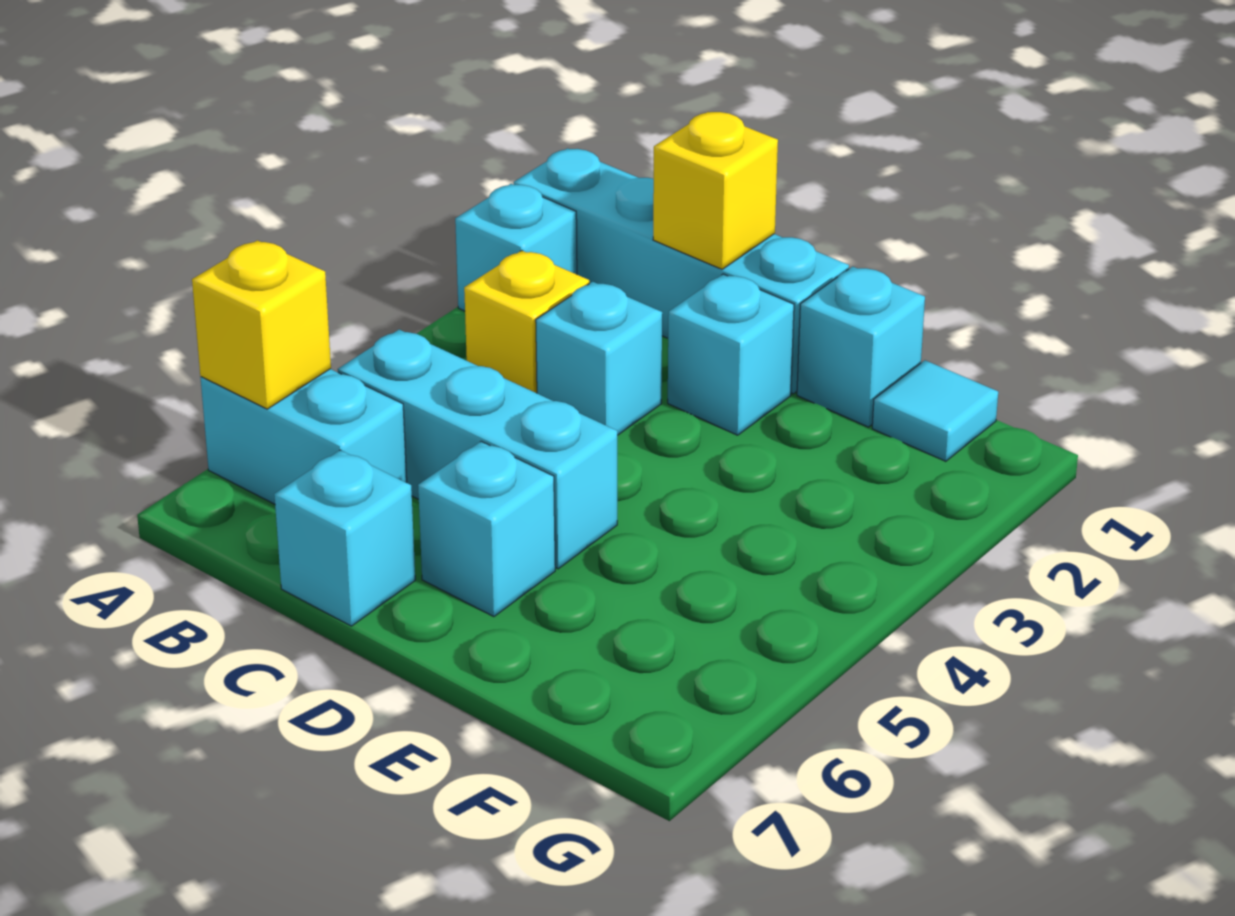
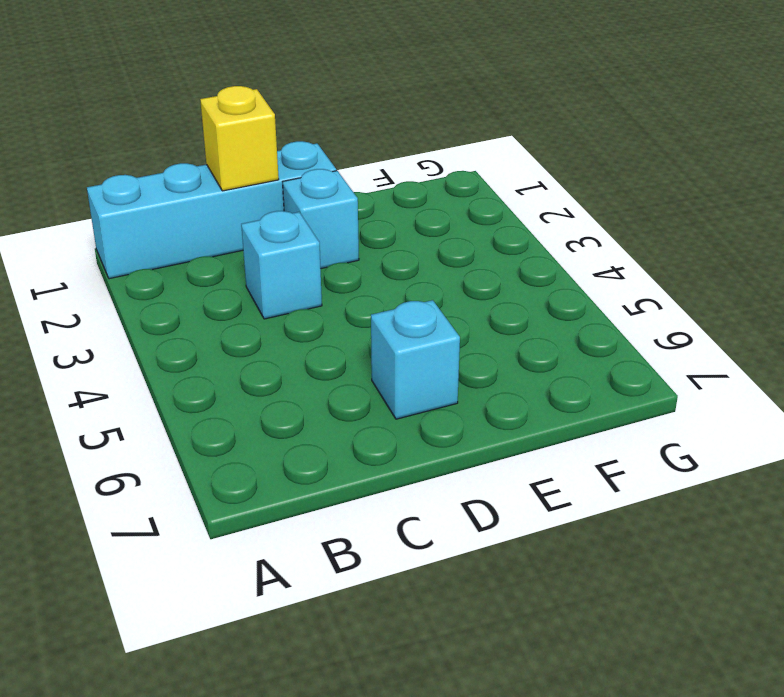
none -> cyan 1x1 brick [455,184,577,311]
none -> cyan 1x2 brick [200,369,407,504]
none -> yellow 1x1 brick [464,250,589,393]

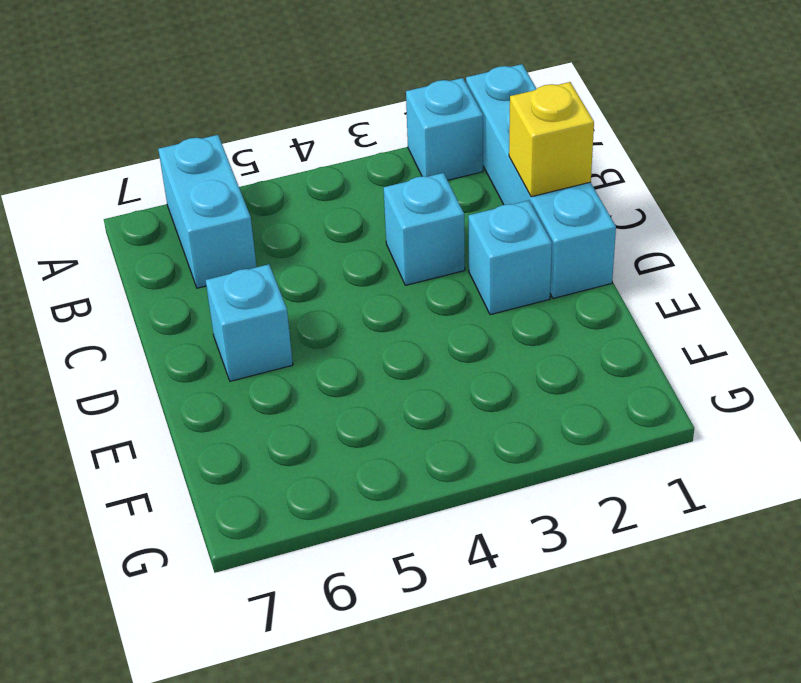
none -> yellow 1x1 brick [464,250,589,393]
none -> cyan 1x3 brick [338,330,617,569]
none -> cyan 1x1 brick [274,450,415,626]

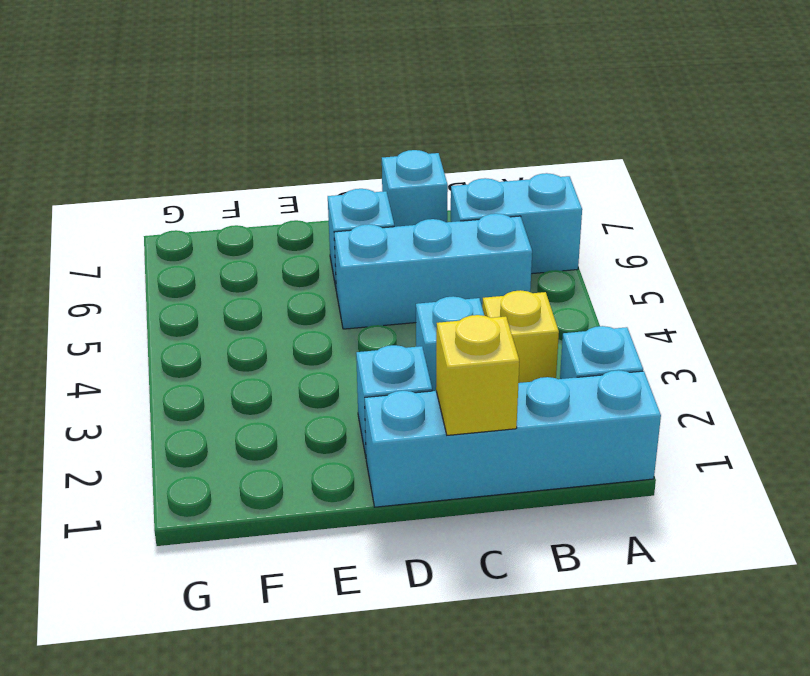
none -> cyan 1x1 brick [797,266,925,427]
none -> cyan 1x1 tile [872,360,998,461]
none -> yellow 1x1 brick [192,240,331,409]

